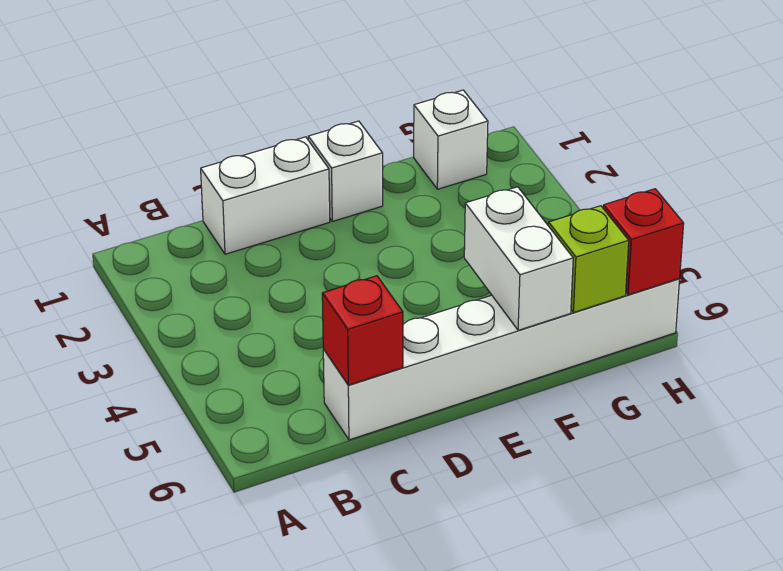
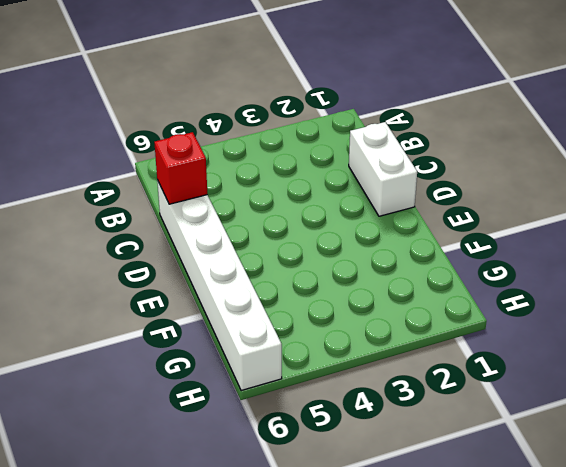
none -> white 1x1 brick [308,121,383,221]
none -> white 1x1 brick [414,90,488,189]

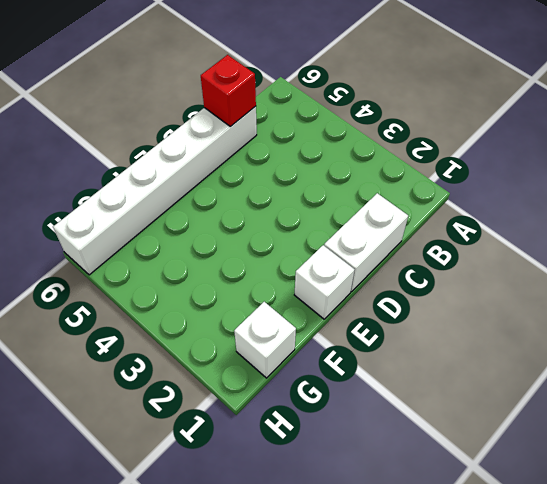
none -> white 1x2 brick [464,187,573,330]
none -> lime 1x1 brick [548,206,629,313]

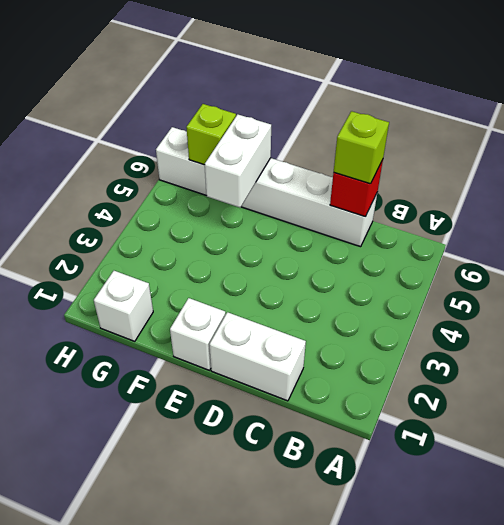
lime 1x1 brick [334,111,389,184] -> none
none -> red 1x1 brick [603,189,684,295]

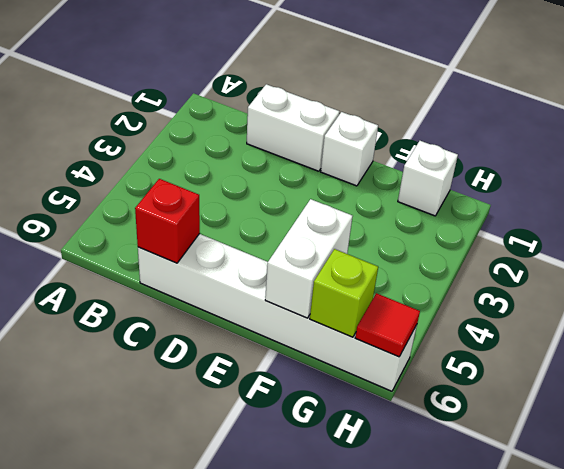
red 1x1 tile [355,293,420,357] -> red 1x1 brick [603,189,684,295]

